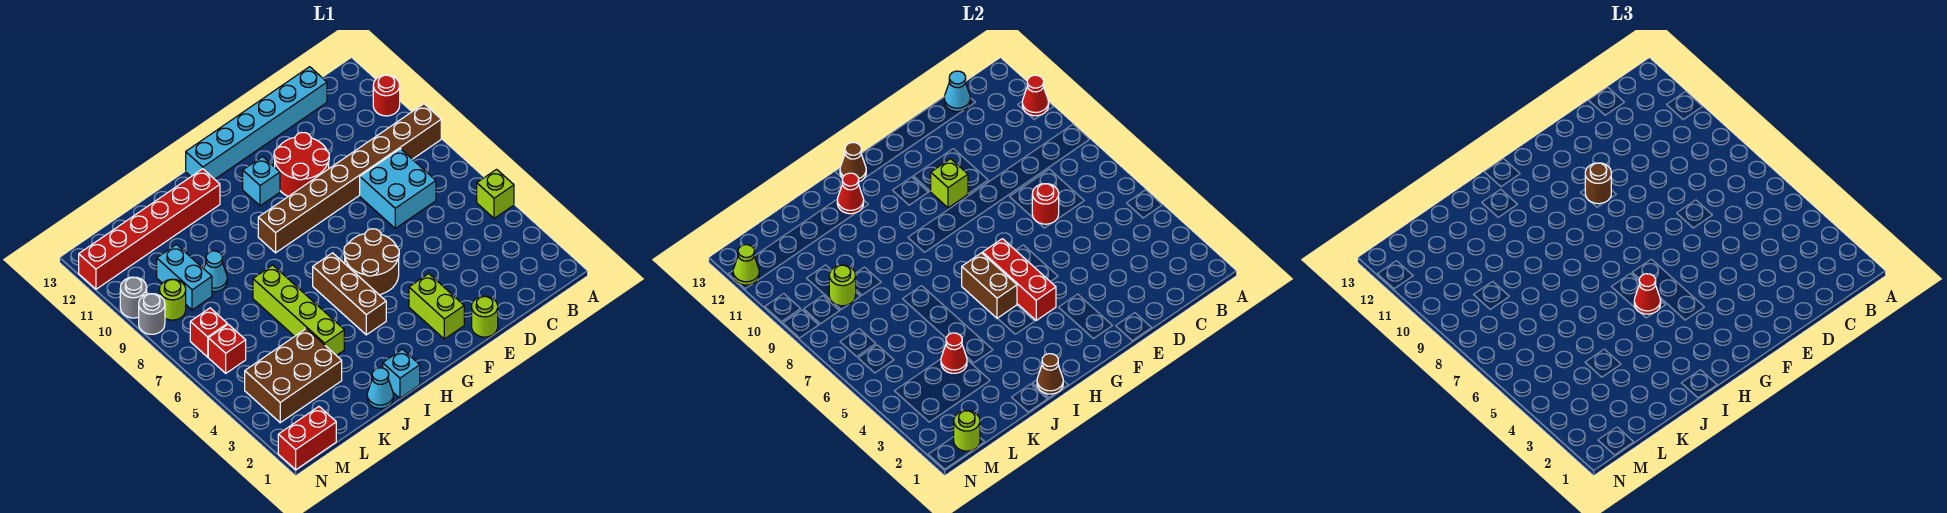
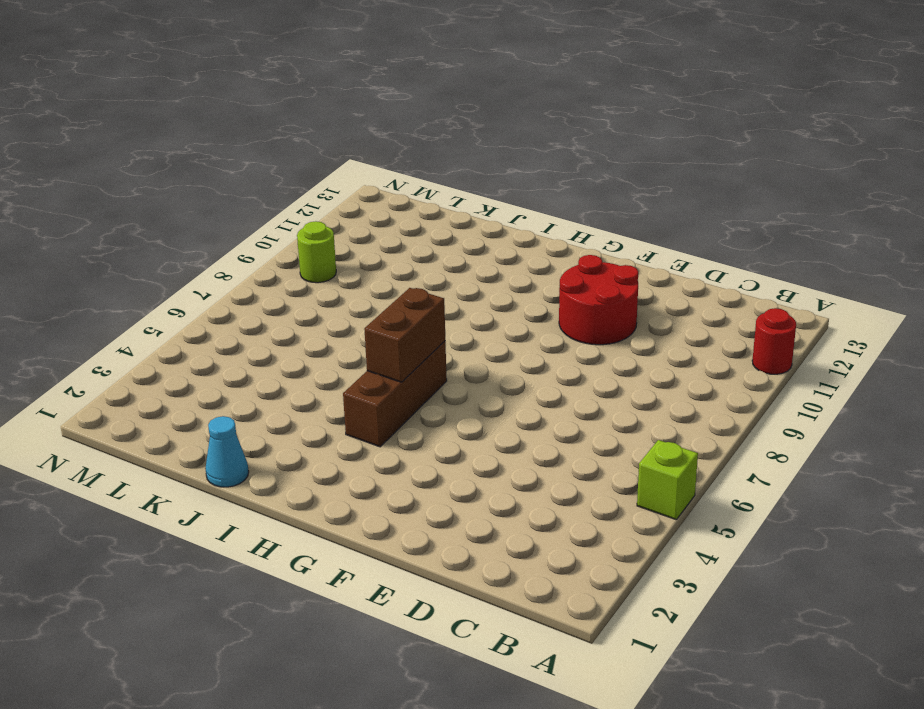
none -> brown 1x8 brick [258,104,441,253]
none -> cyan 2x2 brick [360,149,436,228]
none -> cyan 1x6 brick [186,67,327,179]
none -> lime 1x1 round brick [472,296,498,337]

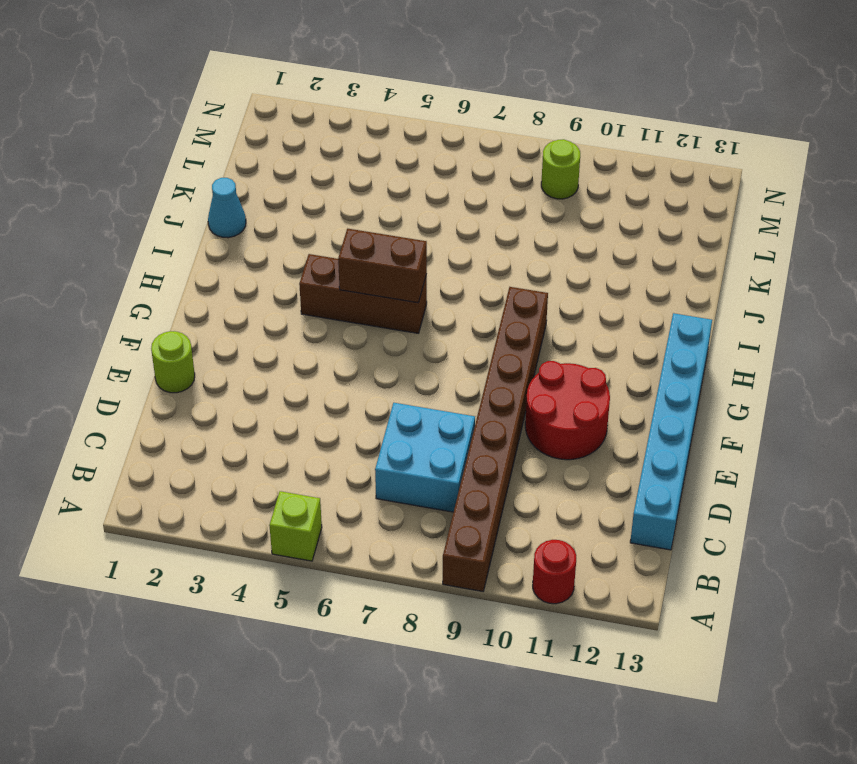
none -> lime 1x2 brick [409,274,464,339]
none -> brown 2x2 round brick [344,229,399,295]
none -> cyan 1x1 brick [243,157,280,206]
none -> cyan 1x1 brick [383,349,420,398]

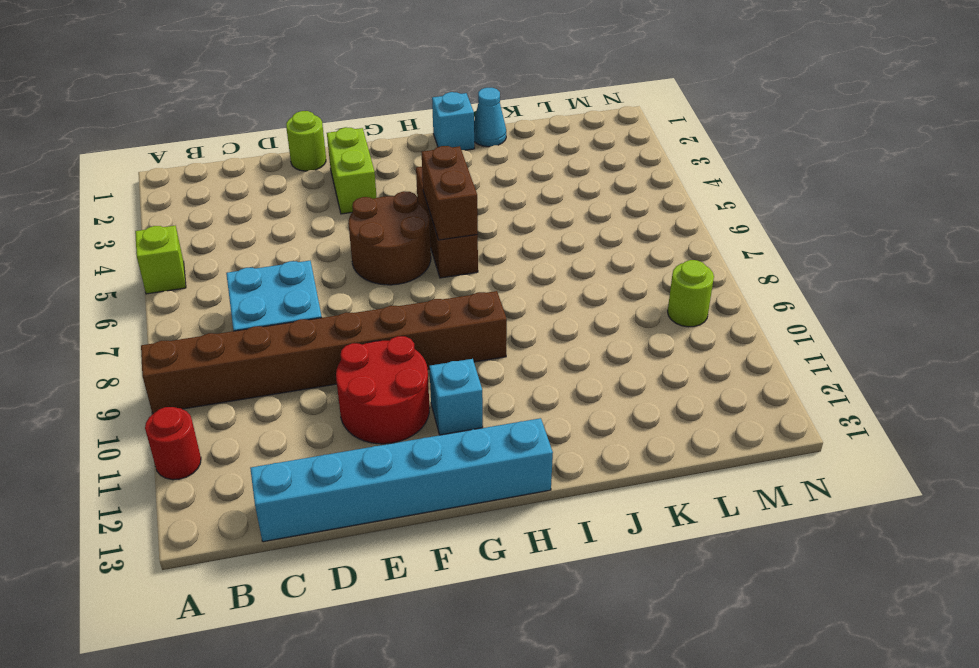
none -> red 1x6 brick [79,169,220,289]
none -> lime 1x4 brick [253,265,344,356]
none -> brown 2x3 brick [245,329,342,423]
none -> cyan 1x1 cone [204,251,227,292]

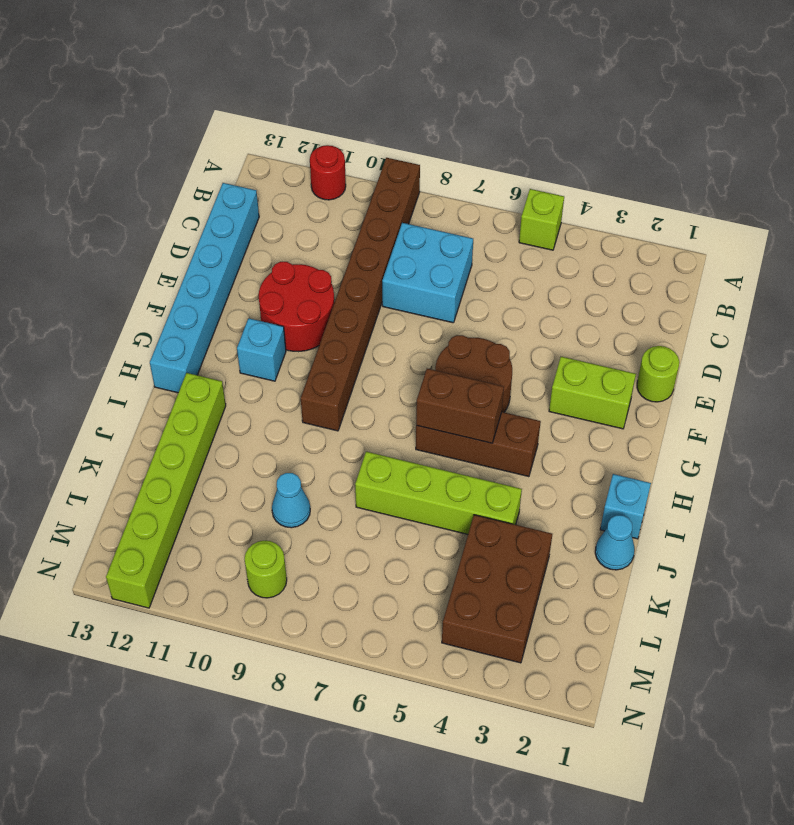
lime 1x6 brick [106,373,226,608] -> red 1x6 brick [79,169,220,289]
none -> cyan 1x2 brick [157,245,212,310]
none -> red 1x2 brick [278,407,336,470]
none -> red 1x1 brick [208,324,246,373]
none -> red 1x1 brick [190,308,227,357]

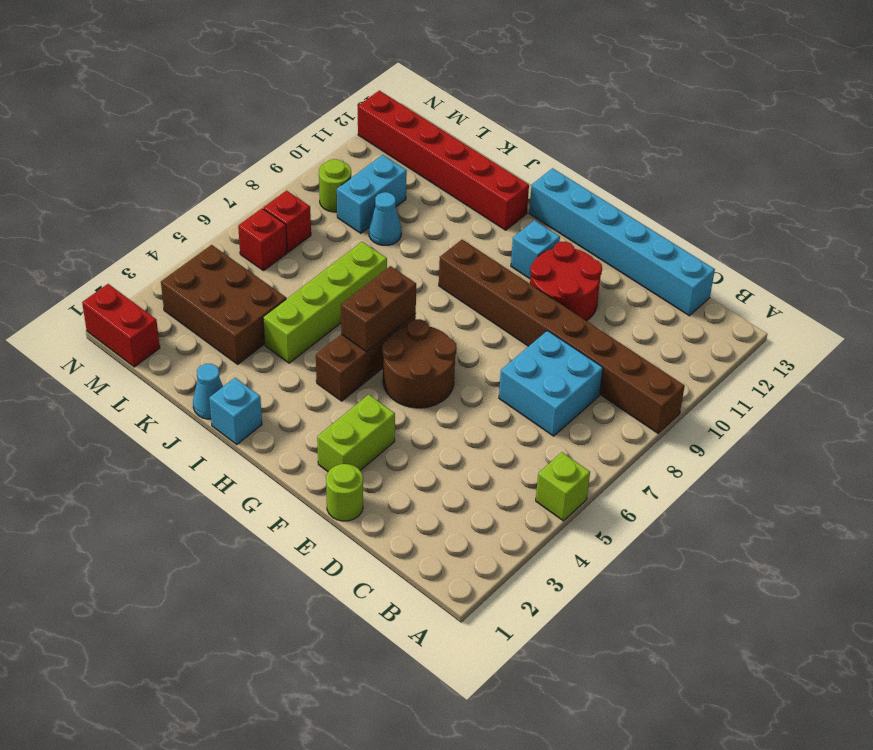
none -> red 1x1 round brick [373,75,400,116]
none -> grey 1x1 round brick [139,294,165,334]
none -> grey 1x1 round brick [120,277,147,318]
none -> red 1x1 cone [1022,75,1049,116]

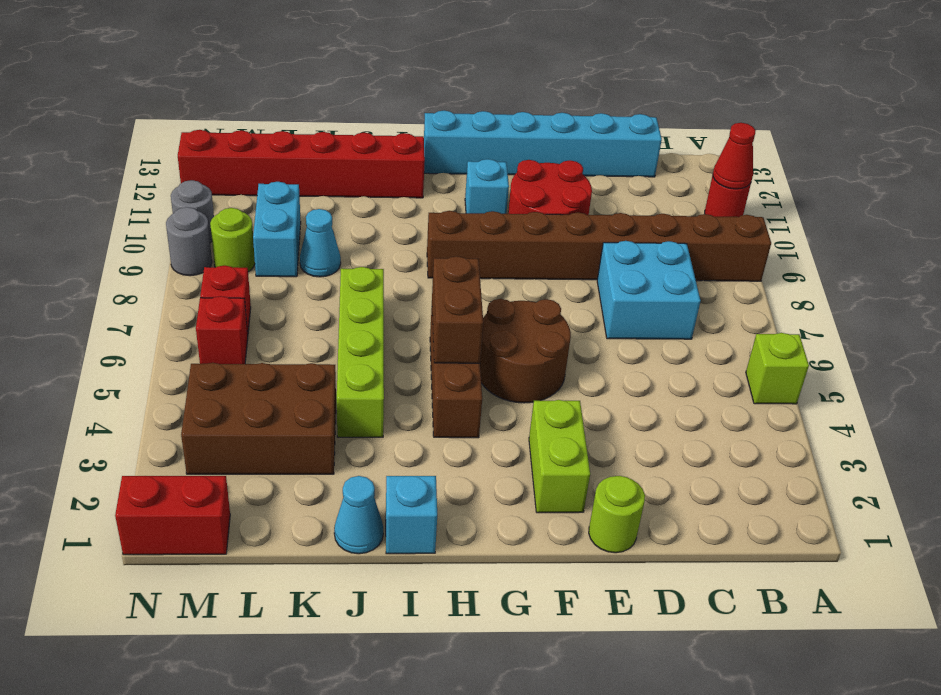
none -> cyan 1x1 cone [944,71,971,112]
none -> red 1x1 round brick [1032,184,1059,224]
none -> lime 1x1 brick [930,159,968,208]
none -> red 1x3 brick [983,239,1056,320]

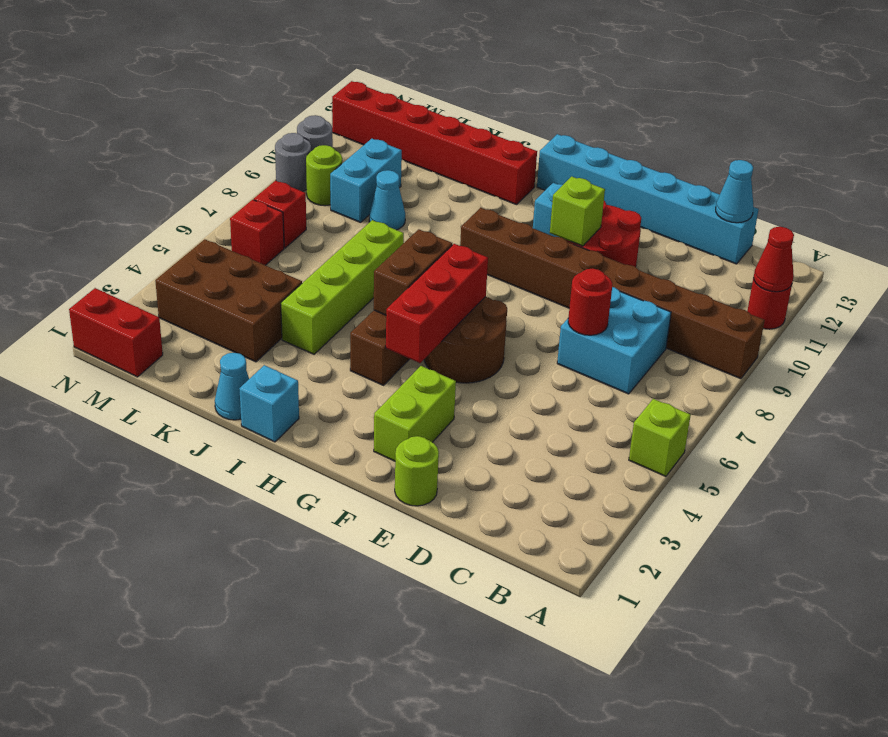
none -> brown 1x1 cone [840,143,866,182]
none -> brown 1x1 cone [1037,354,1063,394]
none -> red 1x1 cone [837,173,864,214]
none -> red 1x1 cone [941,333,967,373]

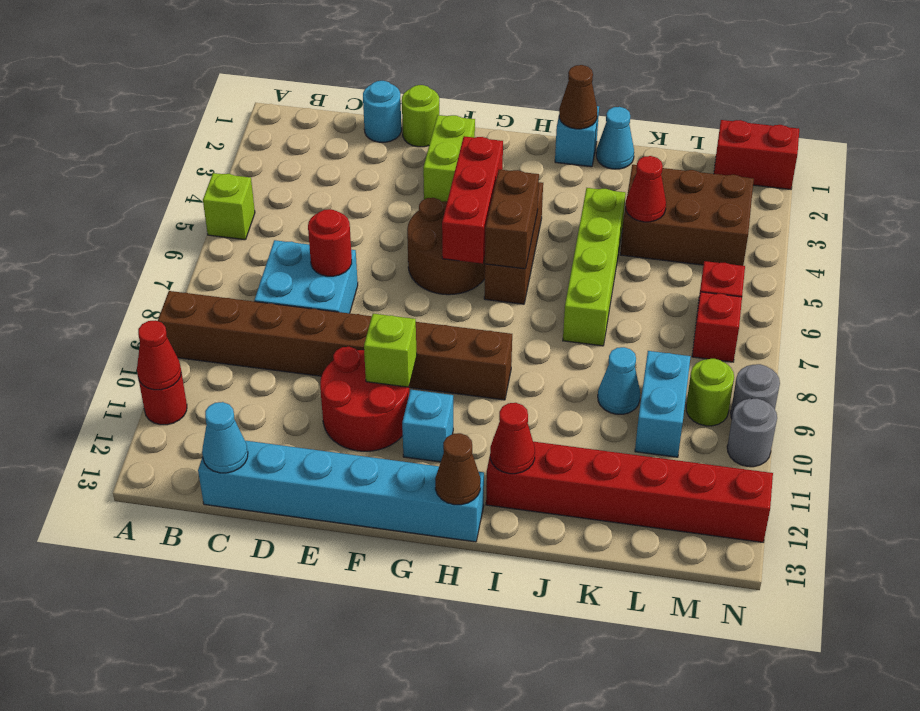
cyan 1x1 round brick [363,81,401,142] -> none
none -> lime 1x1 round brick [829,265,856,306]
none -> lime 1x1 round brick [954,411,980,451]
none -> lime 1x1 cone [733,245,759,285]
none -> brown 1x1 round brick [1585,163,1611,204]

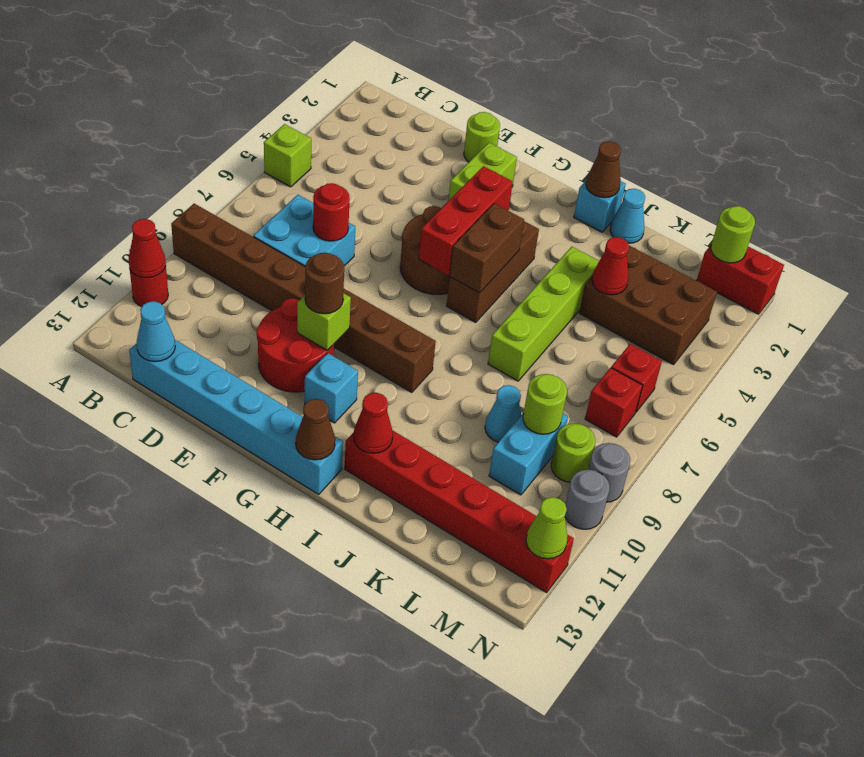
none -> red 1x1 cone [1634,274,1661,314]

